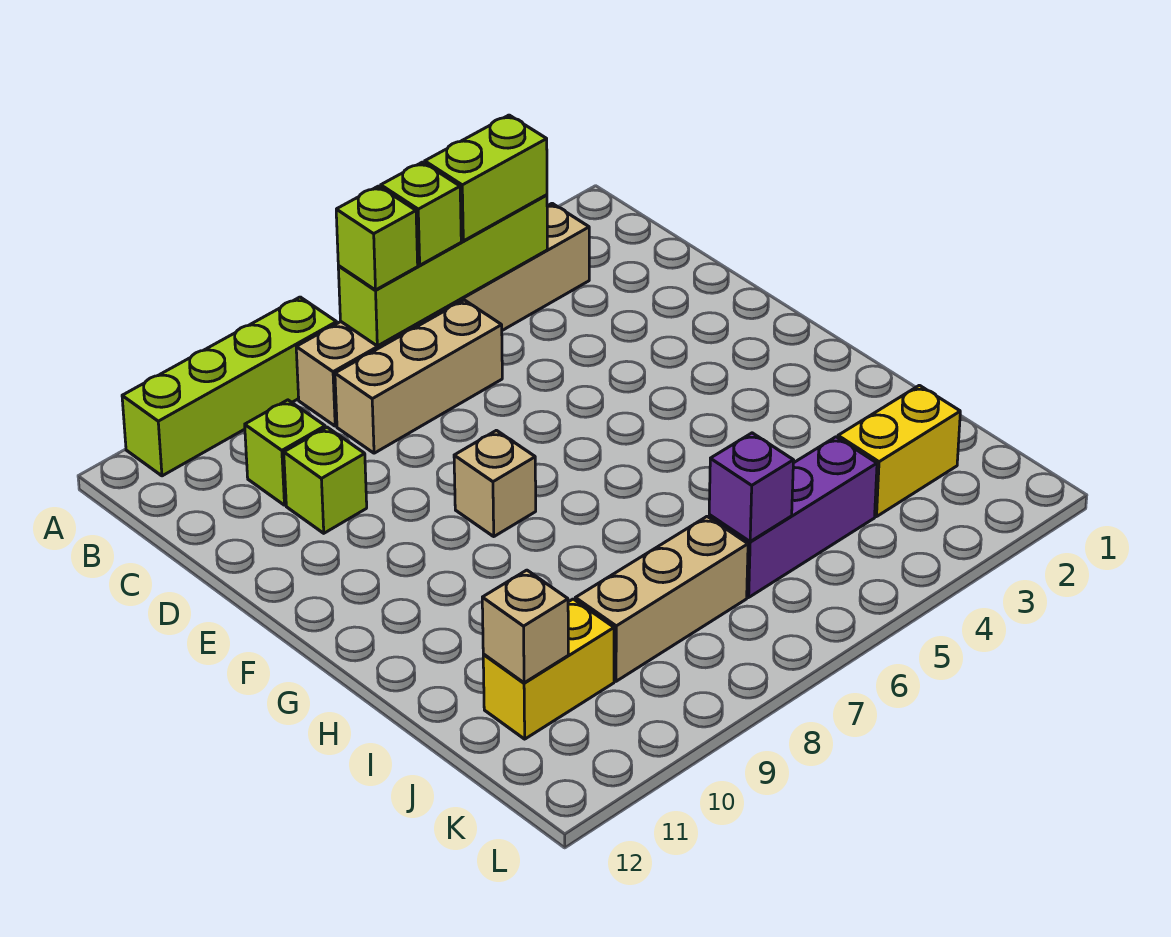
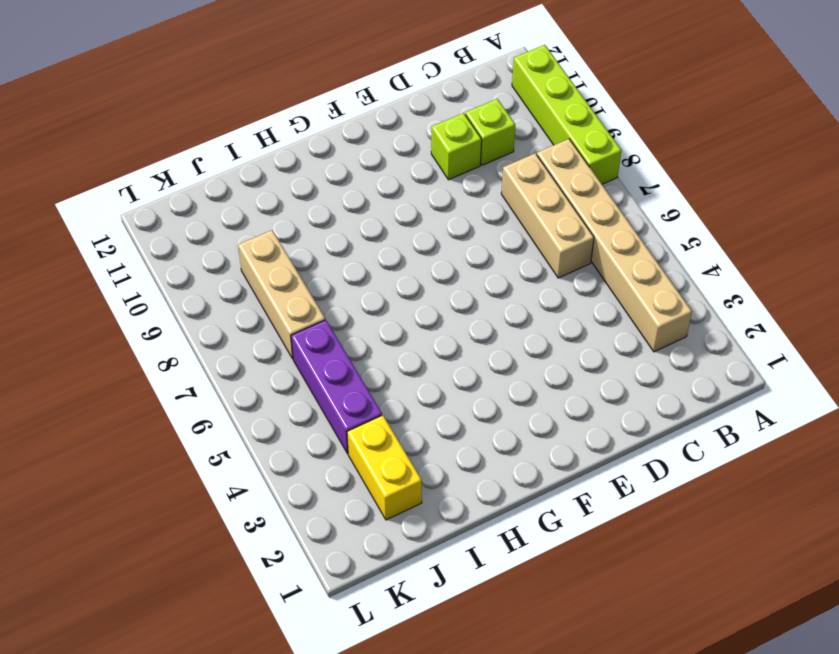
none -> tan 1x1 brick [454,430,536,536]
none -> yellow 1x2 brick [483,599,614,739]
none -> lime 1x4 brick [338,195,547,346]

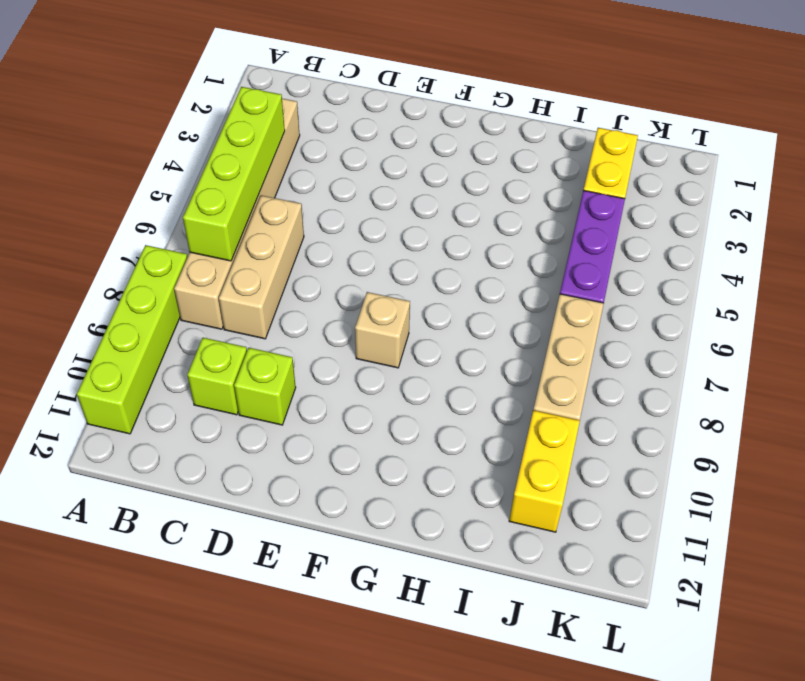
none -> purple 1x1 brick [709,433,793,541]
none -> tan 1x1 brick [482,570,568,683]
none -> lime 1x2 brick [425,115,547,241]

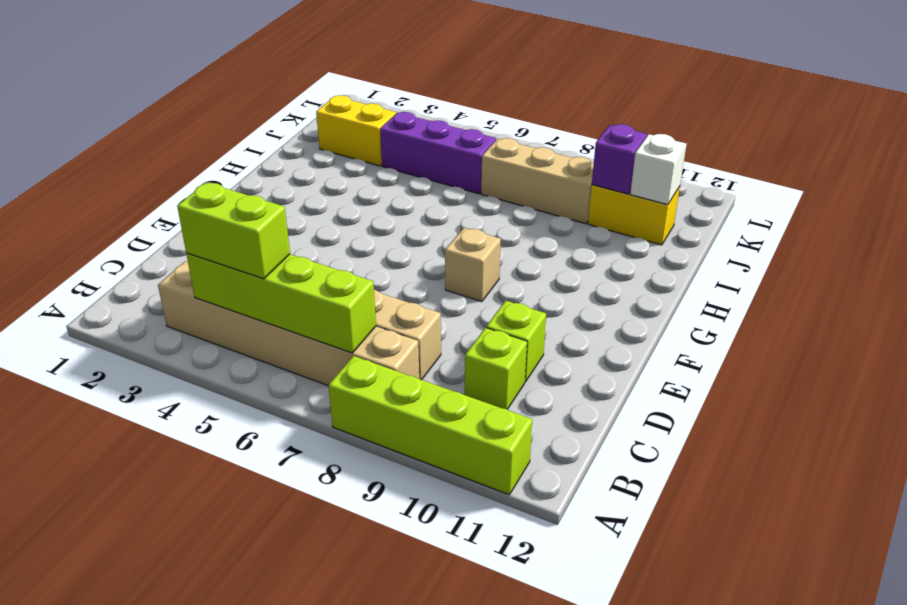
purple 1x1 brick [592,124,647,194] -> purple 1x1 brick moved to [709,433,793,541]
white 1x1 brick [630,134,686,205] -> tan 1x1 brick [482,570,568,683]
none -> lime 1x1 brick [381,162,461,265]
none -> lime 1x1 brick [336,186,418,290]

